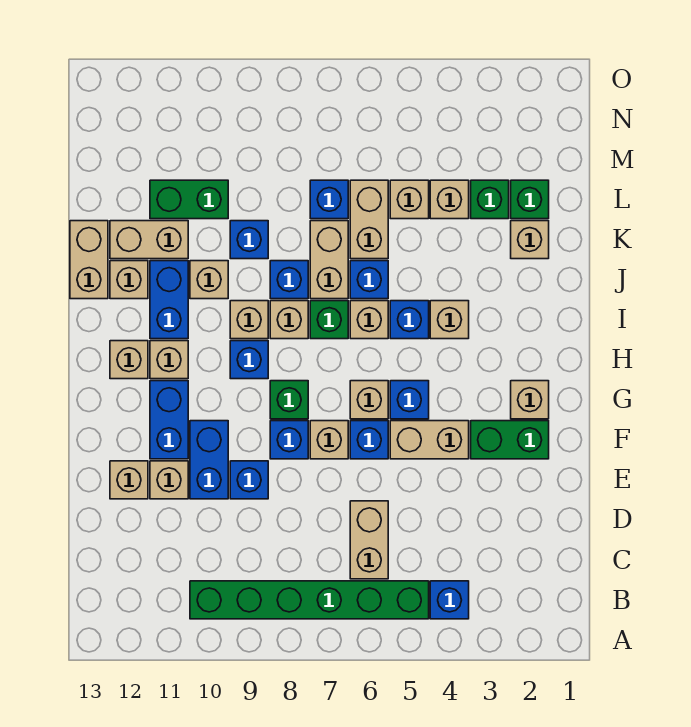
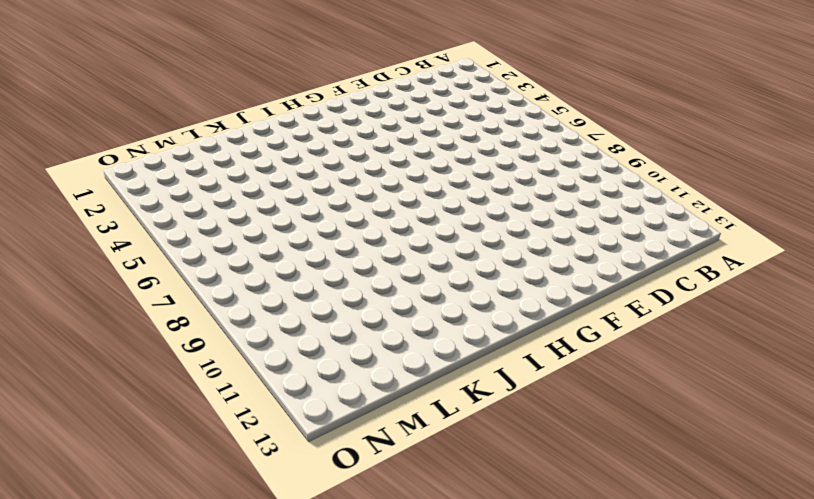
none -> blue 1x1 brick [430,581,469,619]
none -> green 1x6 brick [190,581,429,619]
none -> tan 1x2 brick [350,501,388,579]
none -> blue 1x1 brick [230,461,268,499]

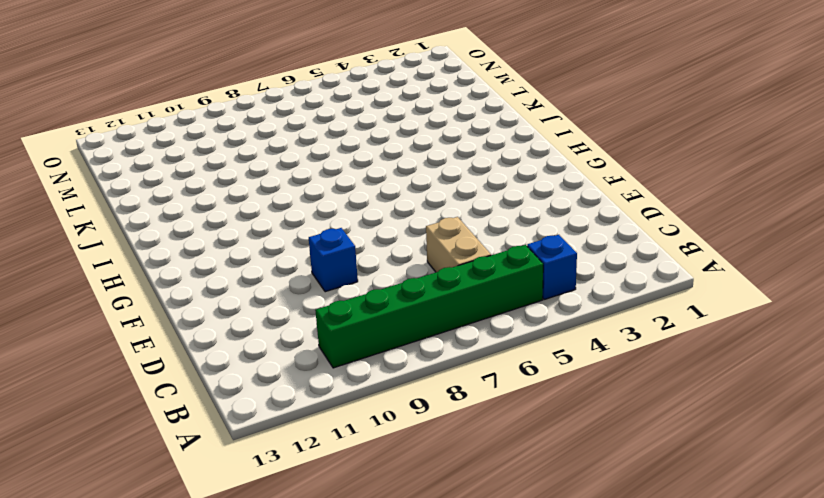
none -> blue 1x2 brick [190,421,228,499]
none -> tan 1x1 brick [150,461,188,499]
none -> tan 1x1 brick [110,461,148,499]
none -> green 1x2 brick [471,421,549,459]

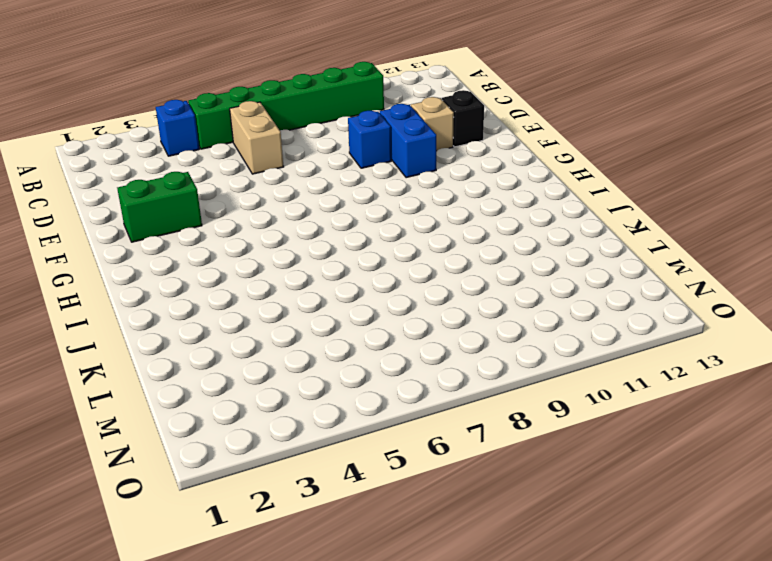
black 1x1 brick [442,90,484,147] -> tan 1x1 brick [110,461,148,499]
none -> tan 1x2 brick [390,421,469,459]
none -> blue 1x1 brick [350,421,388,459]
none -> tan 1x1 brick [310,421,348,459]
none -> blue 1x1 brick [270,421,308,459]

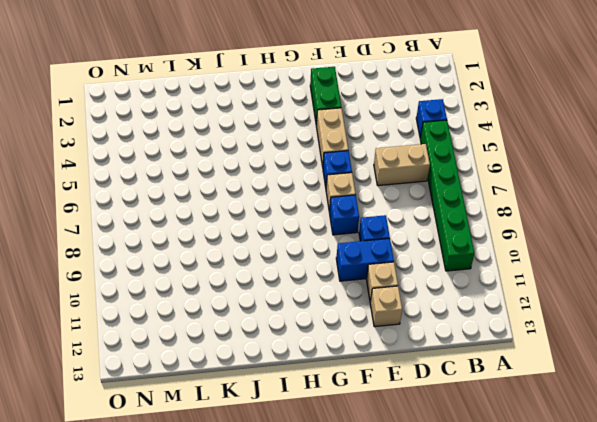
none -> blue 1x2 brick [150,381,188,459]
none -> tan 1x1 brick [511,381,549,419]
none -> blue 1x1 brick [390,381,429,419]
none -> tan 1x1 brick [350,381,388,419]

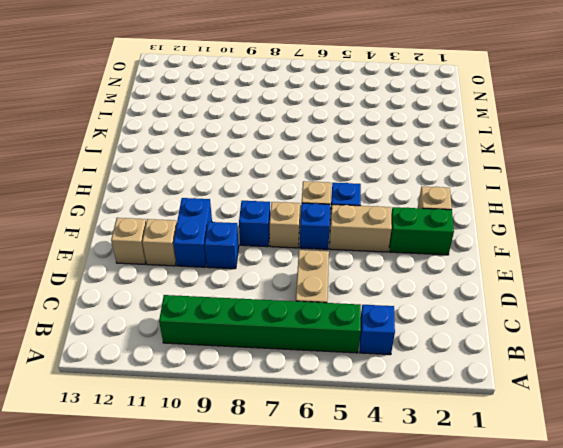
none -> blue 1x2 brick [150,381,188,459]
none -> green 1x1 brick [270,381,308,419]
none -> blue 1x1 brick [230,341,268,379]
none -> tan 1x1 brick [150,341,188,379]

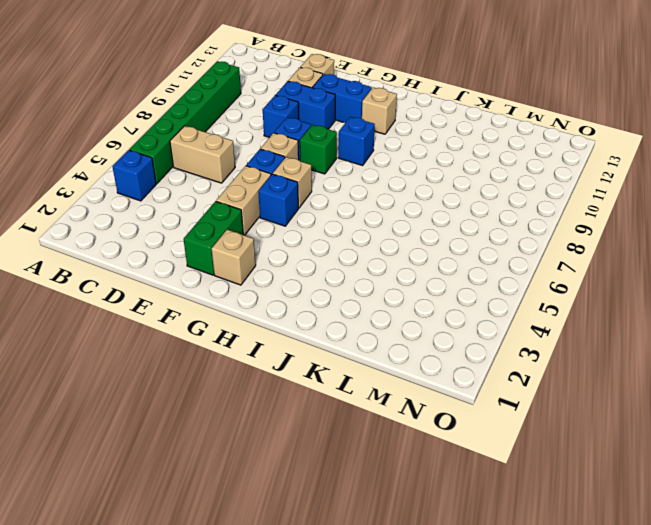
none -> tan 1x1 brick [110,341,148,379]
none -> tan 1x1 brick [430,301,469,339]
none -> blue 1x1 brick [390,301,429,339]
none -> tan 1x1 brick [350,301,388,339]

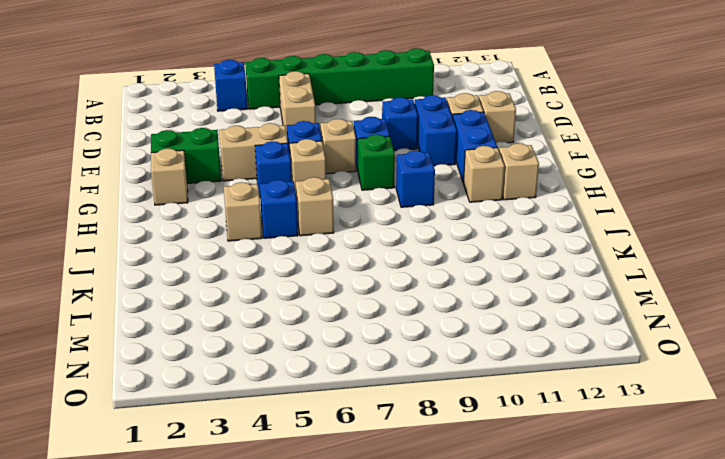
none -> green 1x1 brick [310,301,348,339]
none -> tan 1x1 brick [270,301,308,339]
none -> tan 1x1 brick [230,301,268,339]
none -> blue 1x2 brick [150,261,188,339]

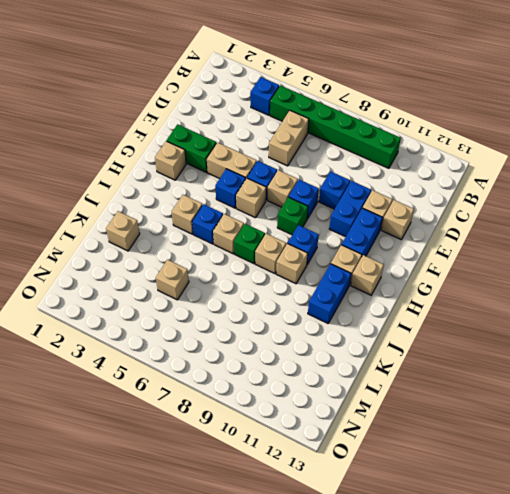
none -> blue 1x1 brick [350,261,388,299]
none -> tan 1x2 brick [310,221,348,299]
none -> blue 1x1 brick [270,261,308,299]
none -> tan 1x1 brick [190,261,228,299]

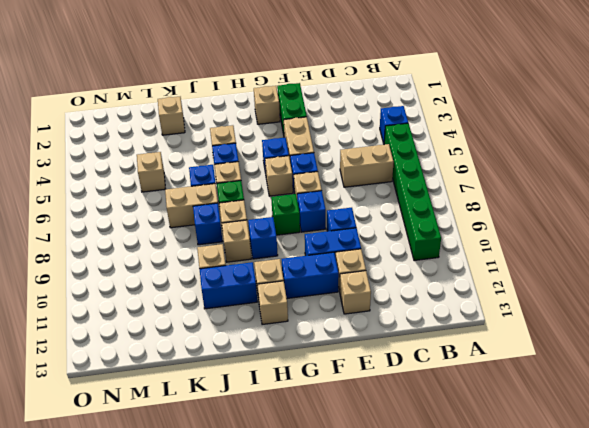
none -> tan 1x1 brick [110,261,148,299]
none -> tan 1x2 brick [70,221,108,299]
none -> tan 1x2 brick [350,180,388,259]
none -> blue 1x1 brick [230,221,268,259]

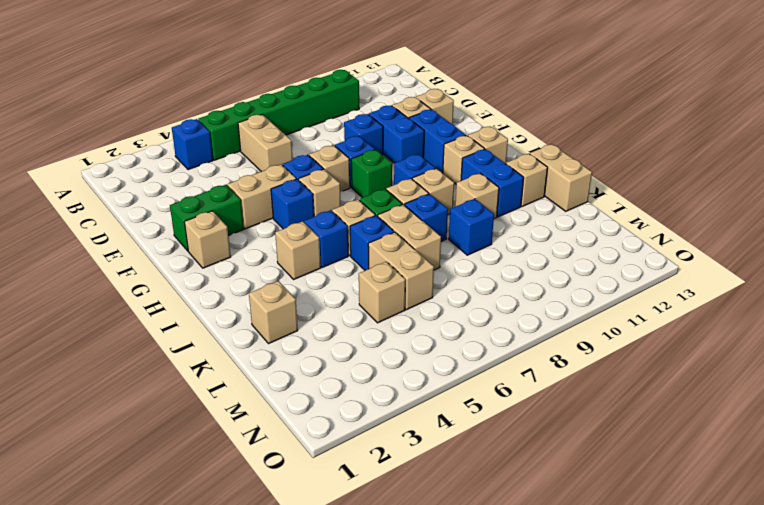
none -> tan 1x2 brick [110,221,188,259]
none -> green 1x1 brick [511,180,549,219]
none -> green 1x1 brick [471,180,509,219]
none -> tan 1x1 brick [430,180,469,219]

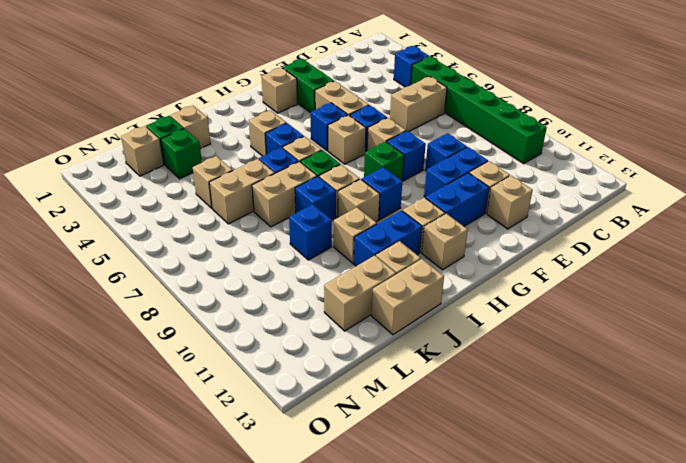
tan 1x2 brick [324,255,396,331] -> tan 1x2 brick turned to [110,221,188,259]
tan 1x1 brick [121,126,163,176] -> tan 1x1 brick moved to [430,180,469,219]
none -> blue 1x1 brick [310,180,348,219]
none -> green 1x2 brick [150,180,228,219]

